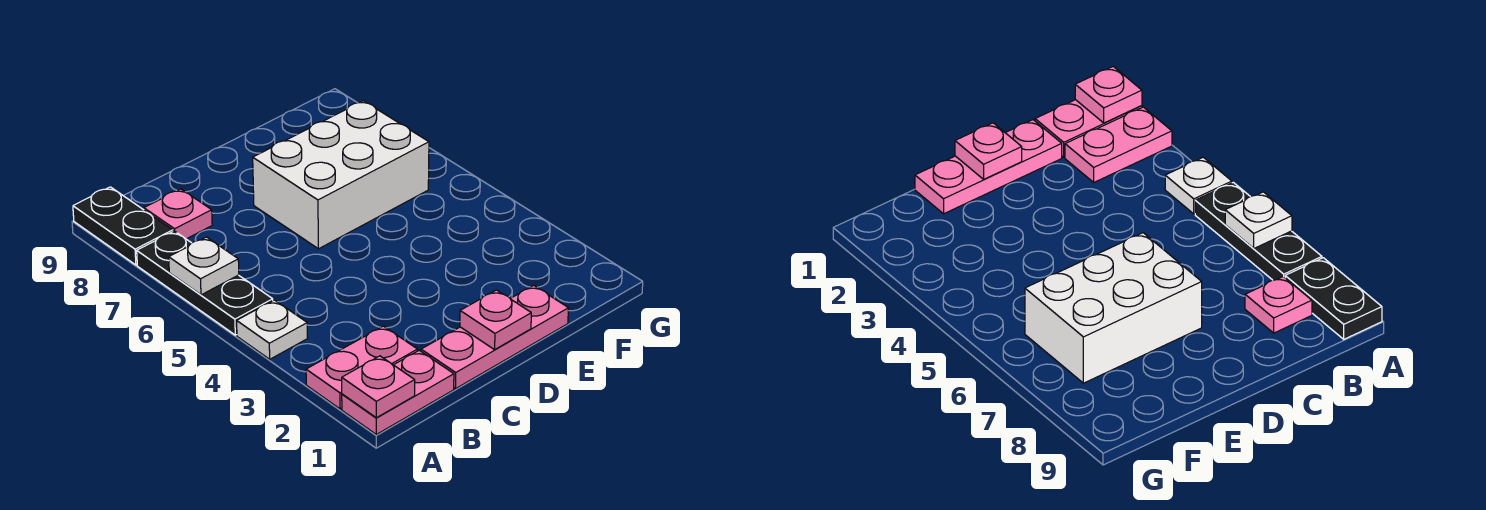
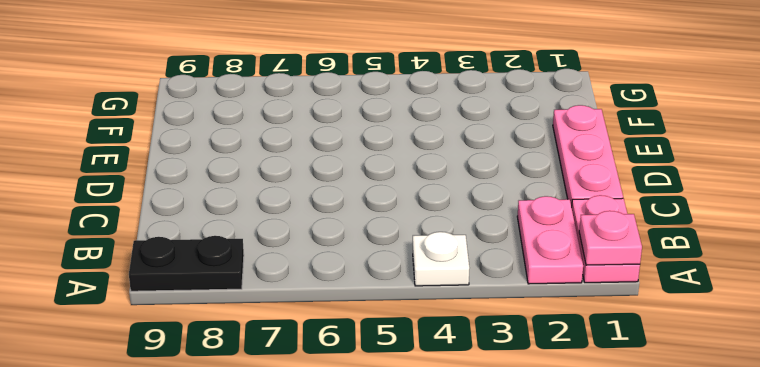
none -> black 1x3 plate [137,231,273,335]
none -> pink 1x1 plate [144,189,212,239]

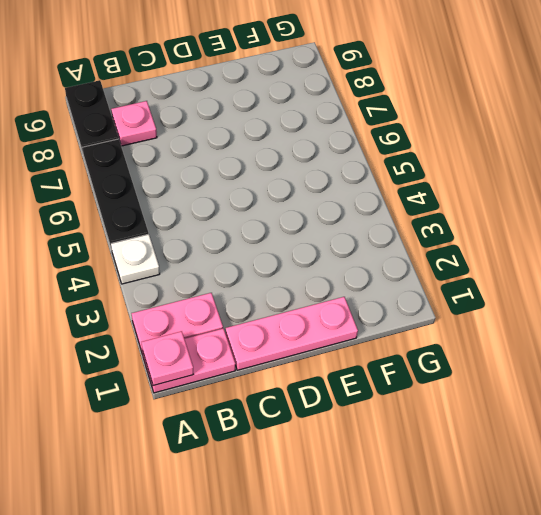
none -> white 2x3 brick [253,101,429,249]
none -> white 1x1 plate [169,237,239,295]

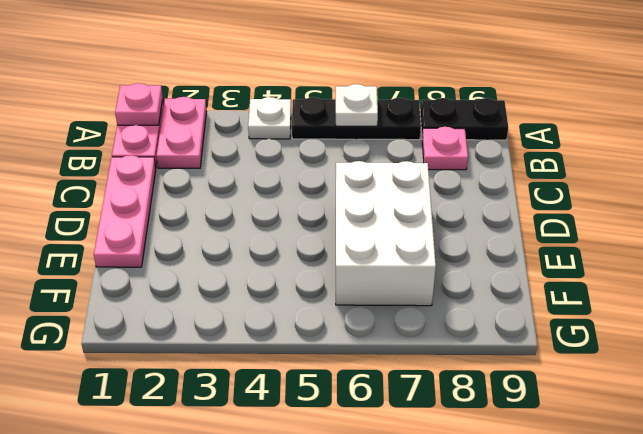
none -> pink 1x1 plate [460,290,531,350]

